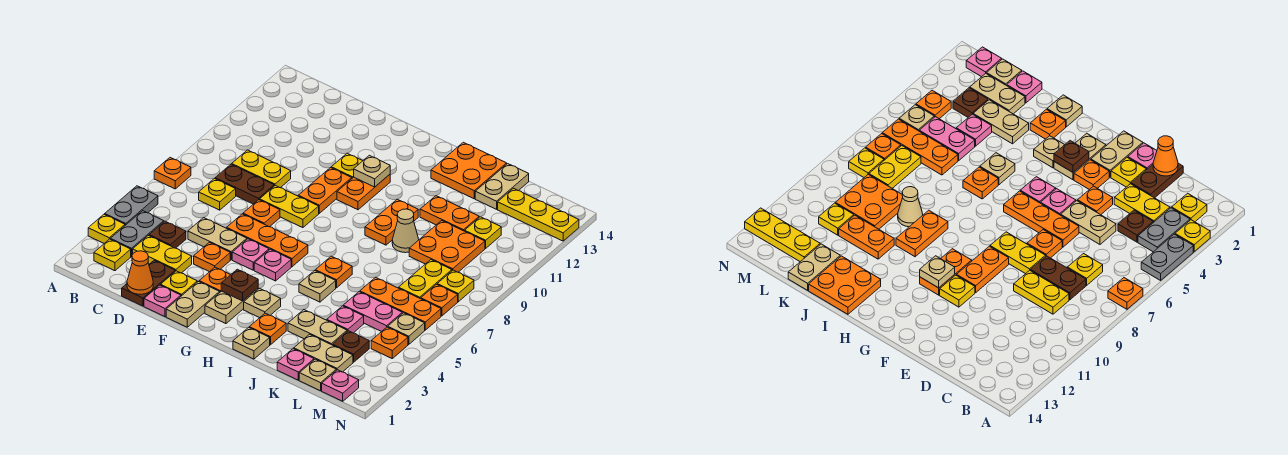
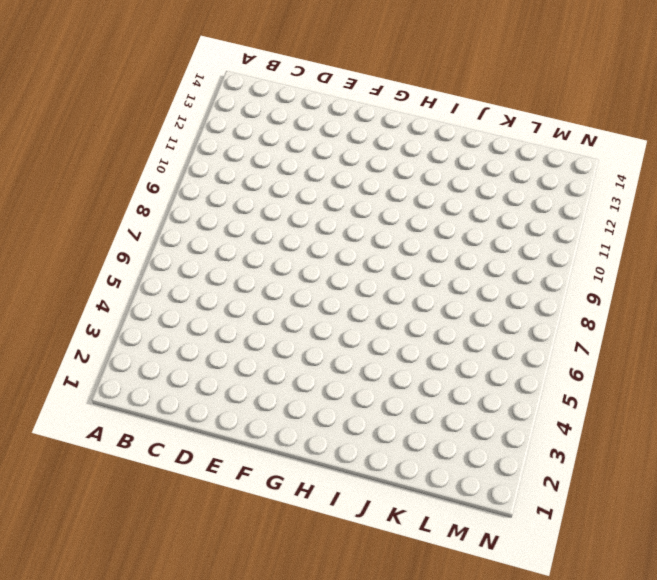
none -> yellow 1x1 plate [88,214,125,243]
none -> grey 1x2 plate [105,186,158,225]
none -> orange 1x1 plate [154,158,191,189]
none -> yellow 1x1 plate [94,239,131,271]

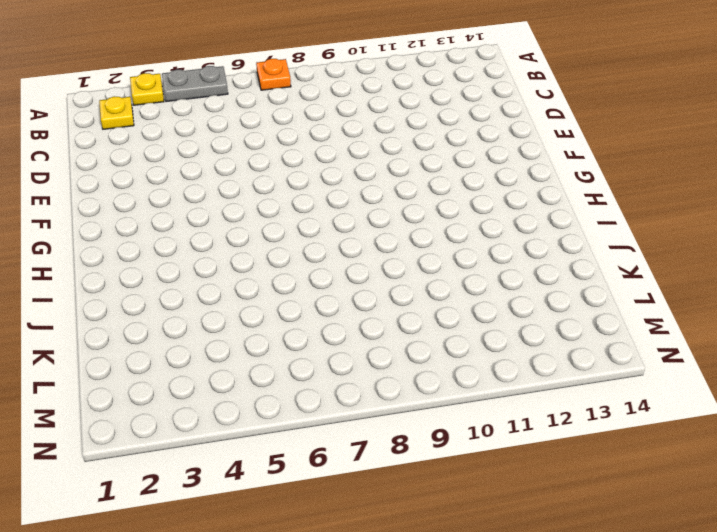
none -> grey 1x2 plate [111,211,164,256]
none -> yellow 1x2 plate [133,236,192,273]
none -> brown 1x1 plate [149,221,186,248]
none -> yellow 1x1 plate [199,179,236,210]

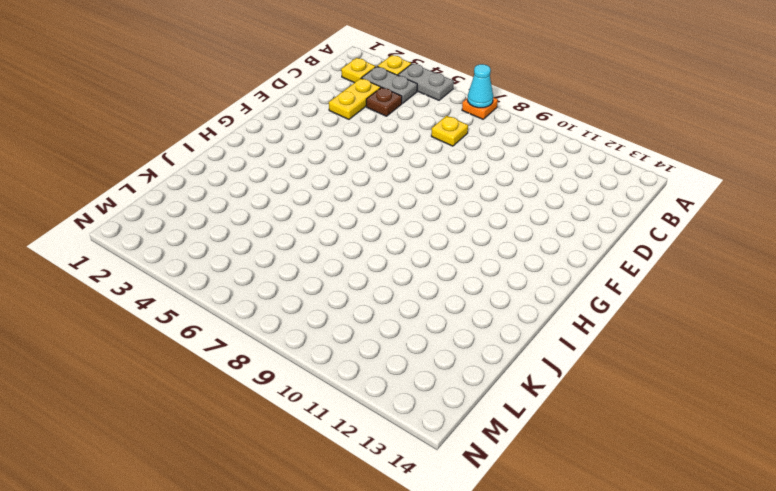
cyan 1x1 cone [468,64,493,108] -> none
none -> brown 1x2 plate [215,164,274,204]
none -> yellow 1x2 plate [232,150,291,188]
none -> brown 1x2 plate [122,260,175,306]
none -> tan 1x2 plate [188,218,247,260]

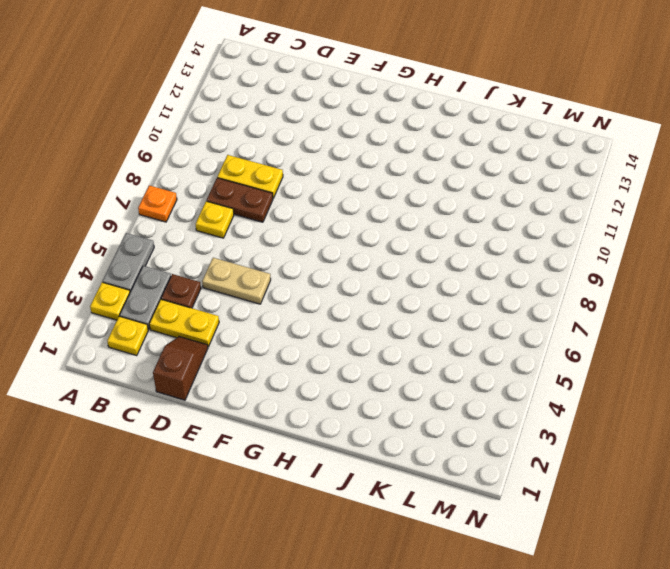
brown 1x2 slope [153,337,208,400] -> brown 1x2 plate [122,260,175,306]
none -> pink 1x1 plate [144,285,181,317]
none -> yellow 1x1 plate [161,271,197,296]
none -> orange 1x1 plate [194,242,230,272]
none -> orange 1x3 plate [227,214,308,267]

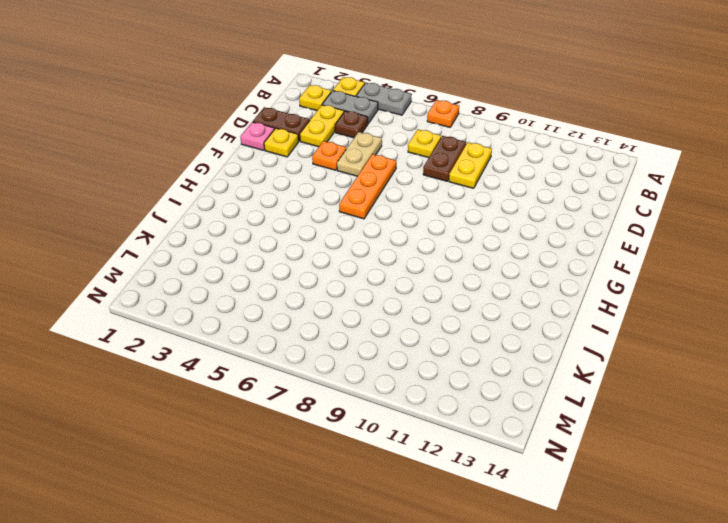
none -> orange 1x1 plate [243,200,280,227]
none -> yellow 1x2 plate [260,185,319,228]
none -> tan 1x2 plate [166,281,220,327]
none -> orange 1x1 plate [199,267,230,292]

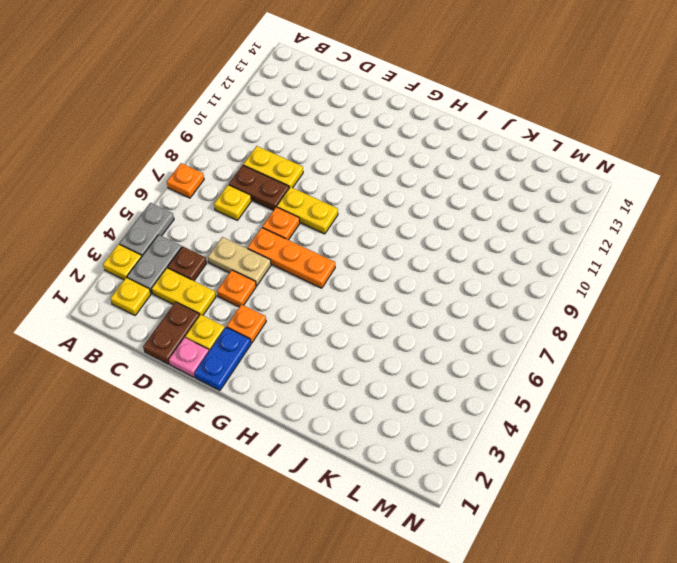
blue 1x2 plate [194,327,251,390] -> tan 1x2 plate [166,281,220,327]
none -> pink 1x1 plate [232,239,269,270]
none -> orange 1x2 plate [298,168,352,213]
none -> yellow 1x1 plate [331,153,362,178]
none -> tan 1x2 plate [205,288,258,324]

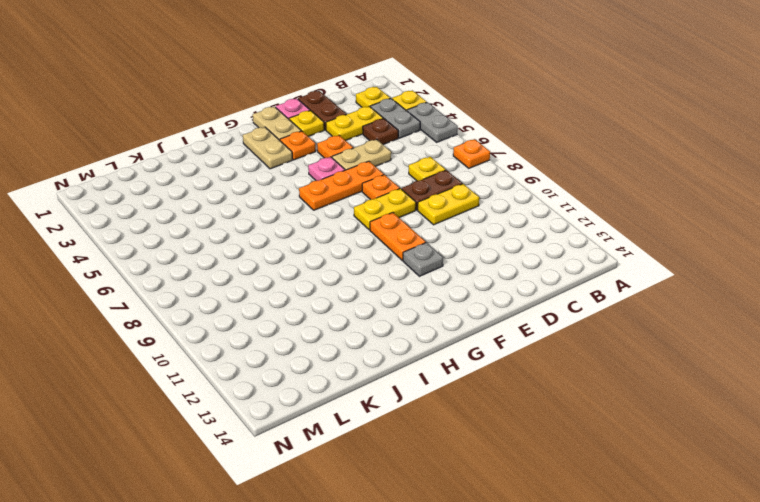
grey 1x1 plate [403,243,443,276] -> yellow 1x1 plate [331,153,362,178]
none -> pink 1x1 plate [254,249,291,281]
none -> orange 1x2 plate [337,174,390,210]
none -> tan 1x1 plate [244,288,281,318]
none -> tan 1x1 plate [233,327,270,359]

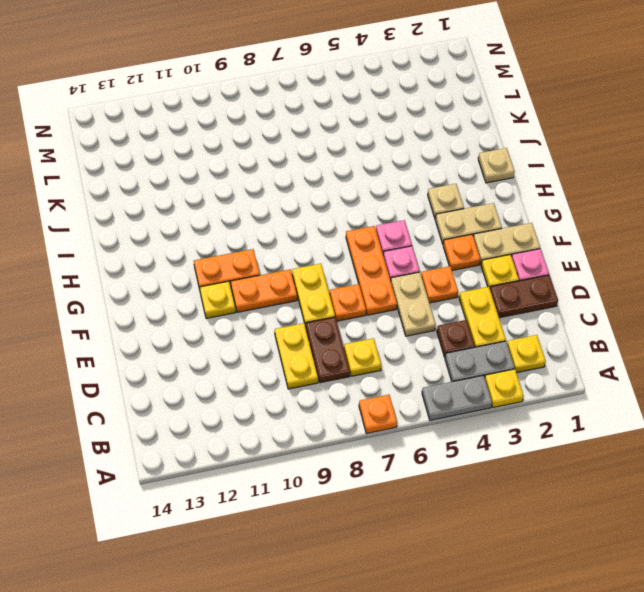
none -> orange 1x1 plate [249,313,286,345]
none -> tan 1x1 plate [299,271,336,302]
none -> orange 1x1 plate [315,256,352,288]
none -> orange 1x2 plate [365,199,418,245]

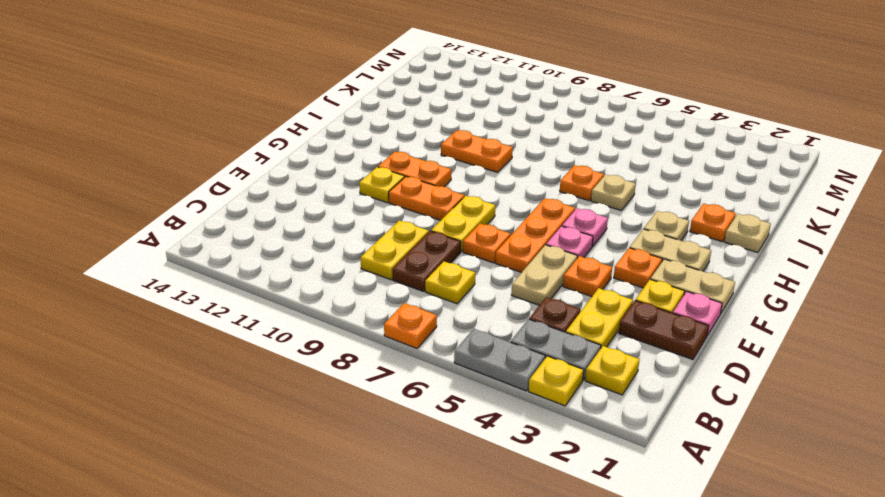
none -> orange 2x2 plate [431,142,507,199]
none -> tan 1x2 plate [288,310,347,345]
none -> tan 1x1 cone [392,209,419,253]
none -> orange 1x2 plate [420,196,479,231]

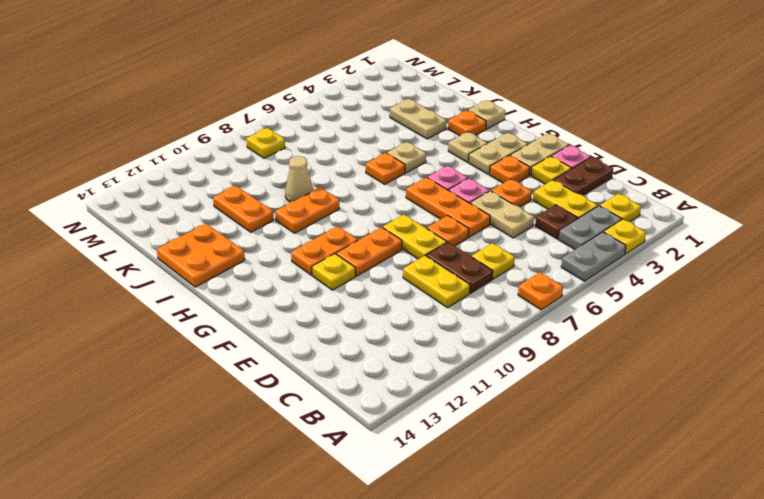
none -> pink 1x1 plate [277,349,314,380]
none -> tan 1x2 plate [294,334,353,372]
none -> pink 1x1 plate [327,306,364,333]
none -> pink 1x2 plate [343,292,402,332]

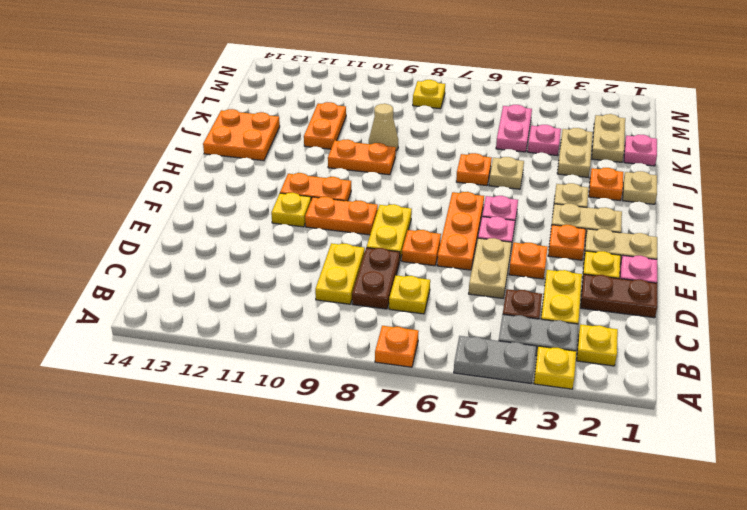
none -> orange 1x3 plate [360,277,441,330]
none -> orange 2x2 plate [409,221,485,272]
none -> tan 1x2 plate [475,164,529,209]
none -> tan 1x1 plate [299,359,336,391]

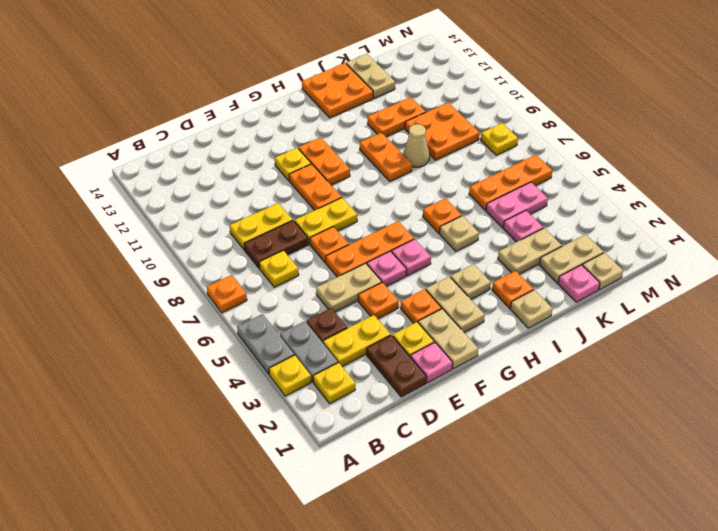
none -> brown 1x1 plate [332,331,369,362]
none -> yellow 1x2 plate [399,260,452,299]
none -> yellow 1x1 plate [465,217,501,248]
none -> yellow 1x3 plate [498,188,579,241]

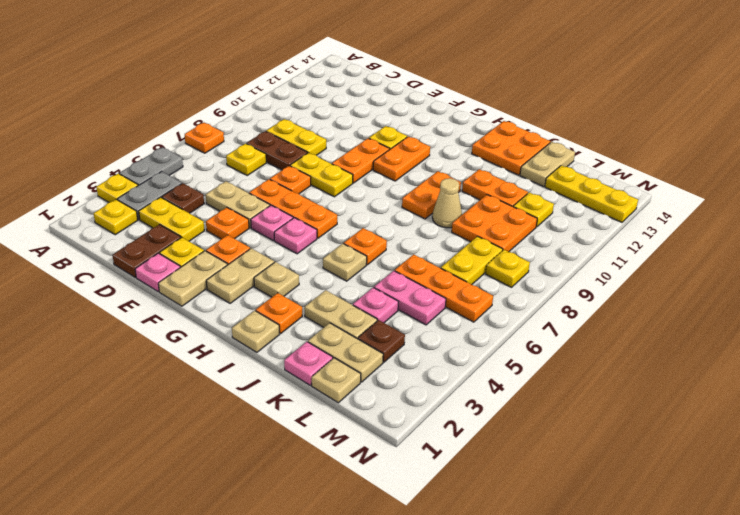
none -> pink 1x1 plate [322,370,359,401]
none -> orange 1x1 plate [371,327,408,358]
none -> tan 1x1 plate [388,313,425,344]
none -> orange 1x1 plate [421,284,458,316]

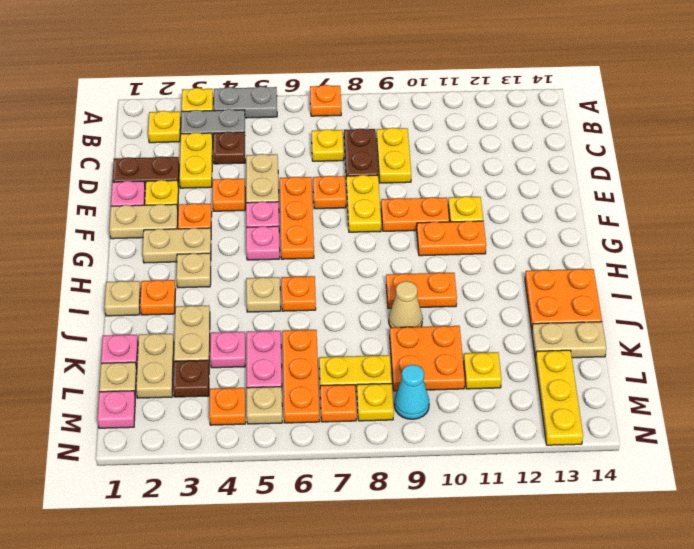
cyan 1x1 cone [394,364,429,419] -> none
none -> orange 1x2 plate [420,196,479,231]
none -> orange 1x1 cone [127,251,153,294]
none -> brown 1x1 plate [221,269,258,301]
none -> tan 1x1 plate [354,155,390,187]

